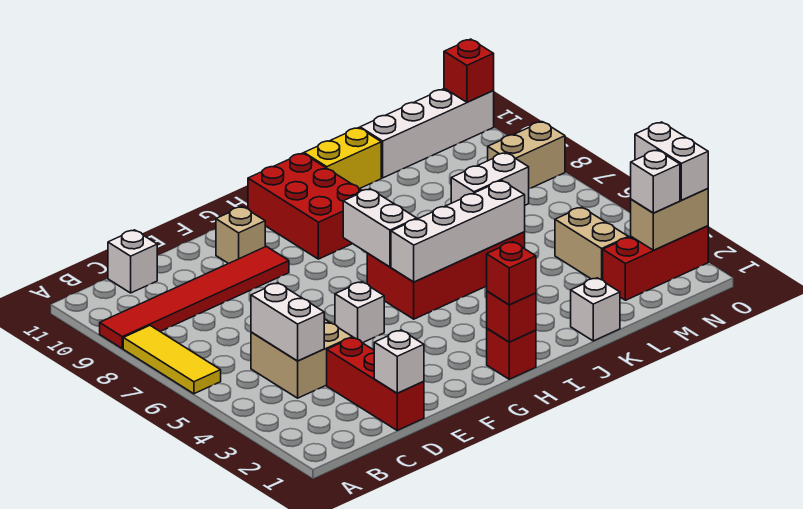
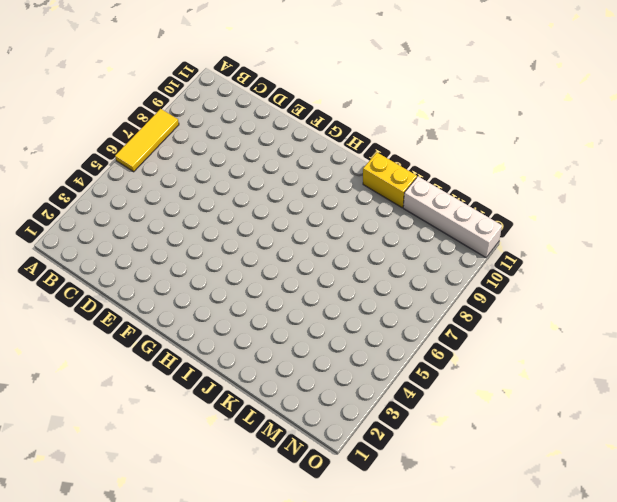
none -> red 1x6 tile [100,246,289,349]
none -> tan 2x2 brick [251,319,352,398]
none -> white 1x1 brick [108,230,157,293]

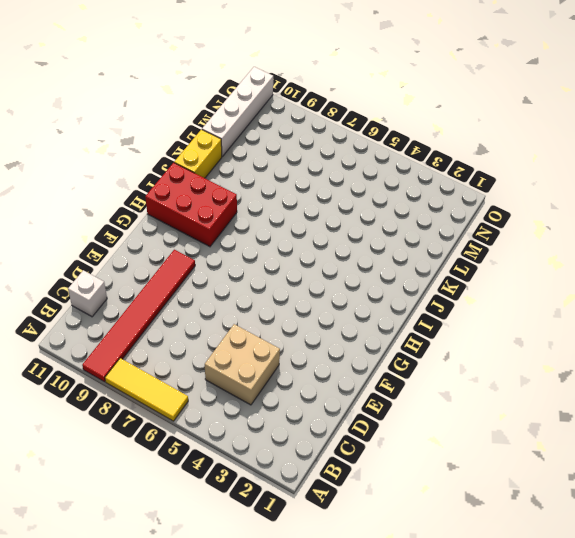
none -> red 1x3 brick [327,337,424,430]
none -> white 1x1 brick [335,282,384,343]
none -> tan 1x1 brick [216,207,265,264]

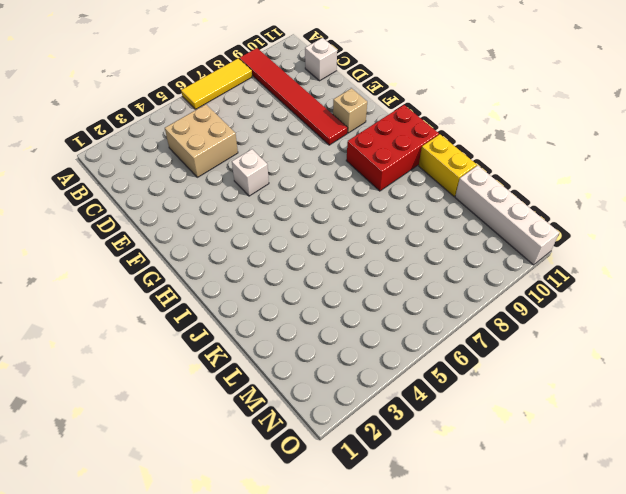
none -> red 1x3 brick [327,337,424,430]
none -> red 1x1 brick [487,329,536,379]
none -> red 2x4 brick [367,232,525,319]

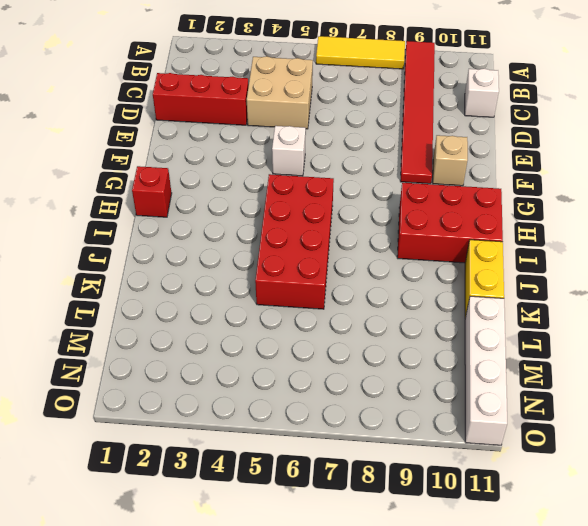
none -> white 1x1 brick [571,278,620,341]
none -> red 1x3 brick [603,226,708,300]
none -> tan 1x2 brick [555,207,628,280]

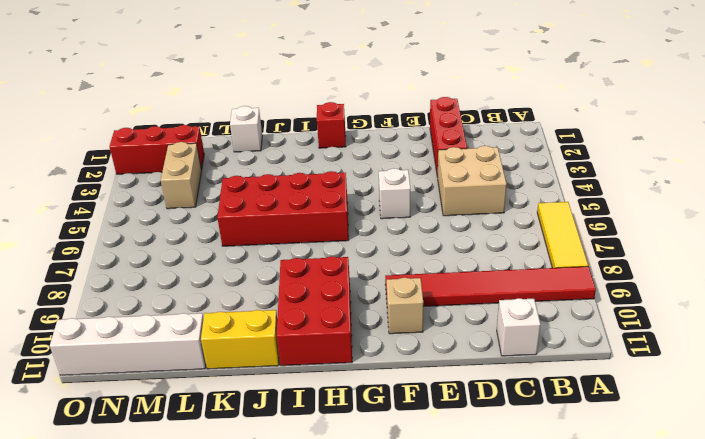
none -> tan 1x2 brick [488,122,565,189]
none -> white 1x2 brick [251,283,324,361]
none -> white 1x1 brick [374,330,424,393]

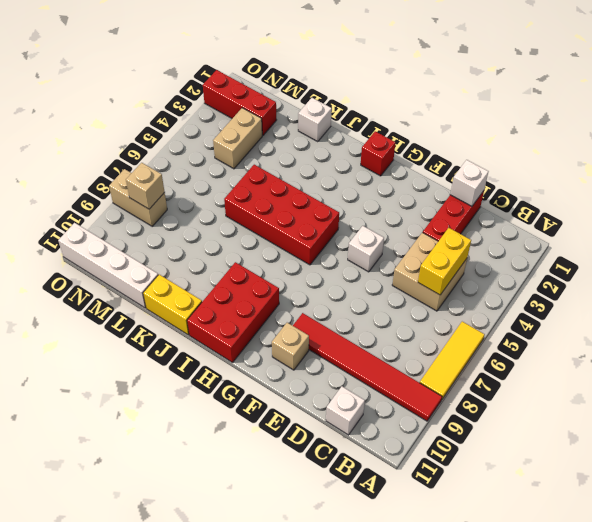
yellow 1x2 brick [418,228,471,295] -> white 1x2 brick [251,283,324,361]
tan 1x1 brick [126,163,164,209] -> none
none -> red 1x1 brick [487,291,536,342]
none -> white 1x4 brick [391,181,525,282]
none -> white 1x2 brick [343,189,417,267]

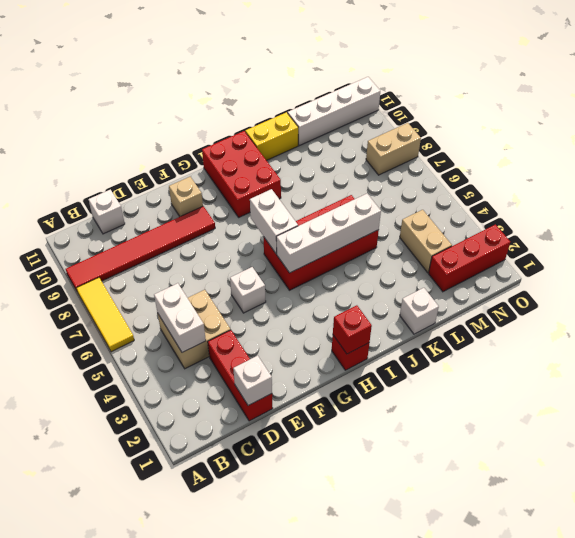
none -> white 1x2 brick [451,153,529,205]
none -> tan 1x2 brick [631,189,708,250]
none -> red 1x1 brick [444,39,494,102]

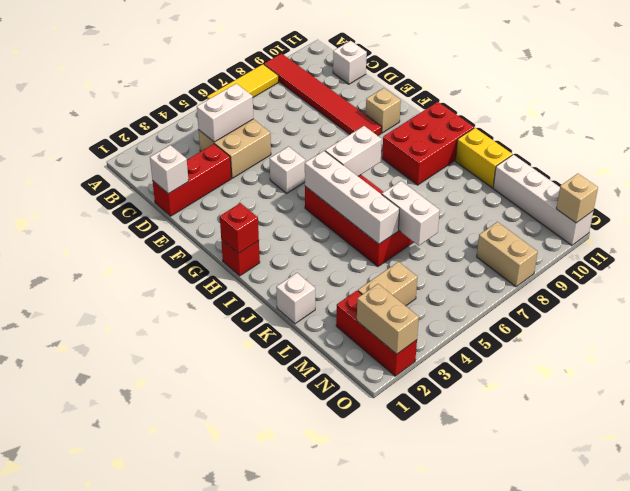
tan 1x1 brick [556,174,598,223] -> red 1x1 brick [444,39,494,102]
none -> red 1x1 brick [487,242,536,305]
none -> white 1x1 brick [631,150,680,213]
none -> white 1x2 brick [635,122,708,200]

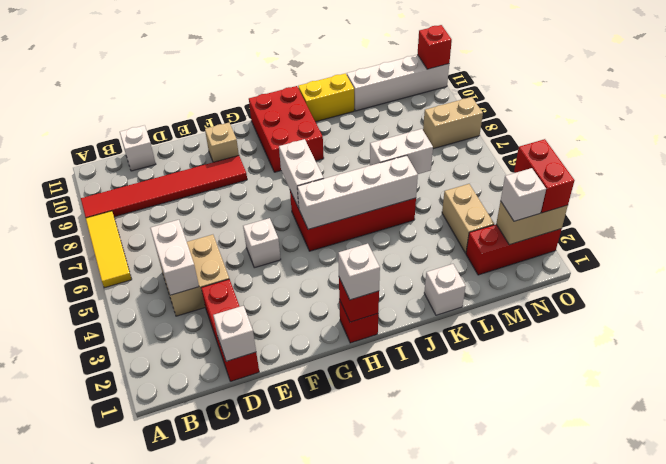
white 1x1 brick [338,244,380,300] -> red 1x1 brick [487,242,536,305]
red 1x2 brick [514,139,575,213] -> white 1x2 brick [635,122,708,200]

